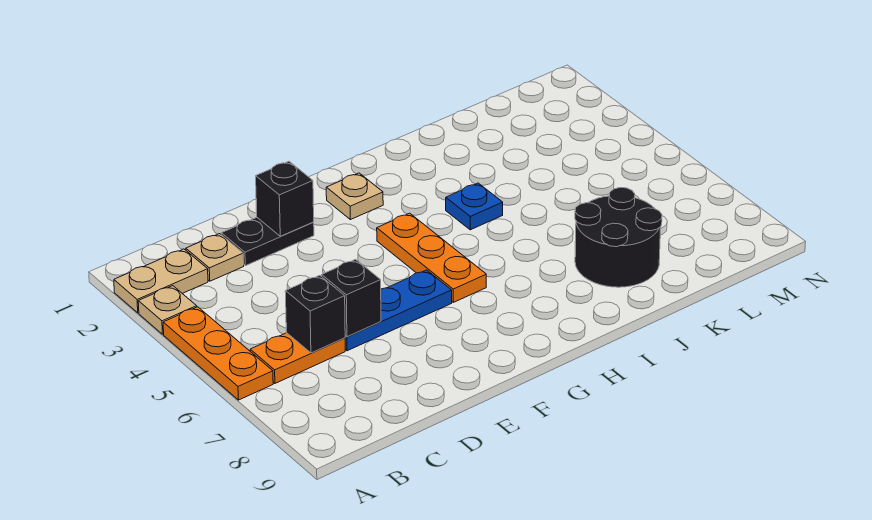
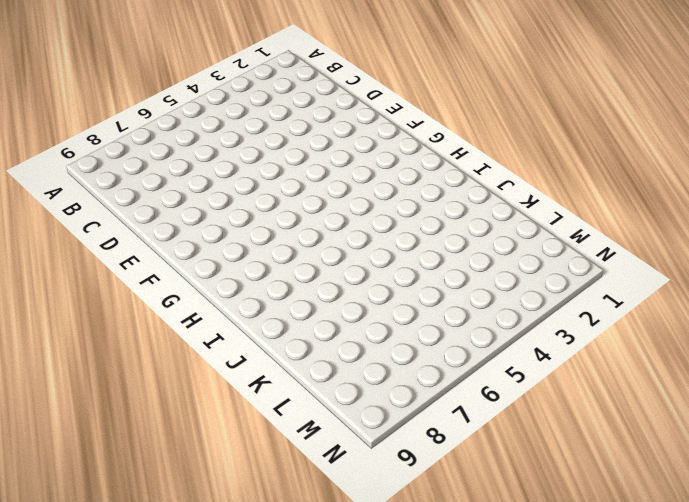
none -> tan 1x2 plate [114,249,208,313]
none -> tan 1x1 plate [138,286,197,334]
none -> orange 1x3 plate [163,307,273,400]

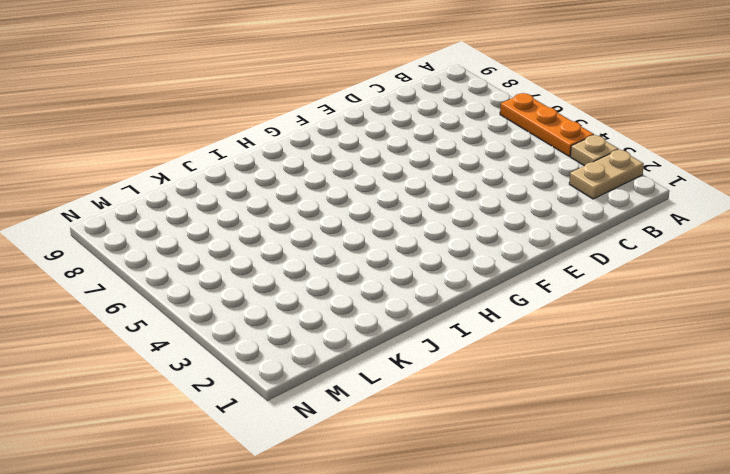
none -> orange 1x2 plate [250,333,345,383]
none -> tan 1x1 plate [186,234,244,281]
none -> black 1x2 plate [221,217,314,266]

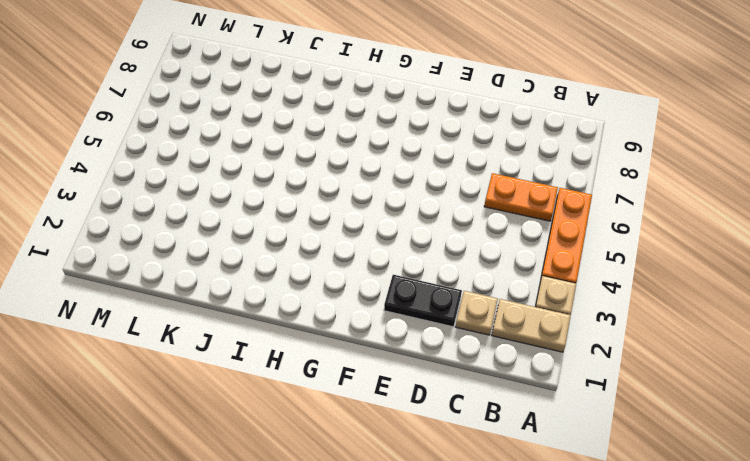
none -> blue 1x3 plate [345,270,452,351]
none -> tan 1x1 plate [326,173,383,220]
none -> orange 1x3 plate [377,213,486,302]

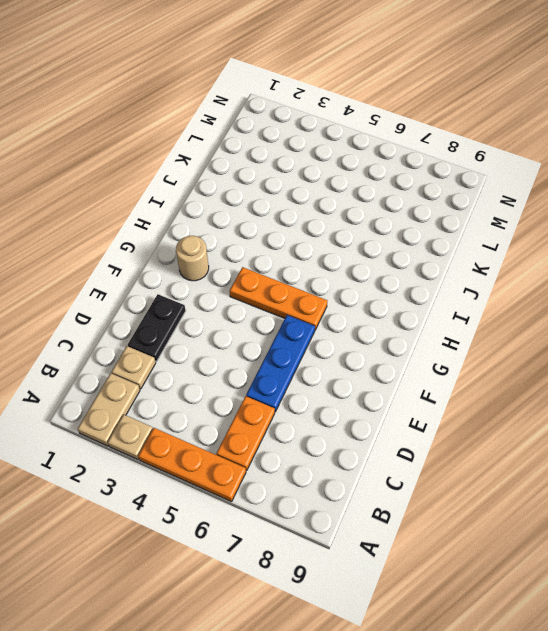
tan 1x1 round brick [176,236,209,281] -> tan 1x1 plate [326,173,383,220]
none -> blue 1x1 plate [446,183,503,230]
none -> black 2x2 round brick [575,187,662,287]
none -> black 1x1 brick [285,275,345,353]

